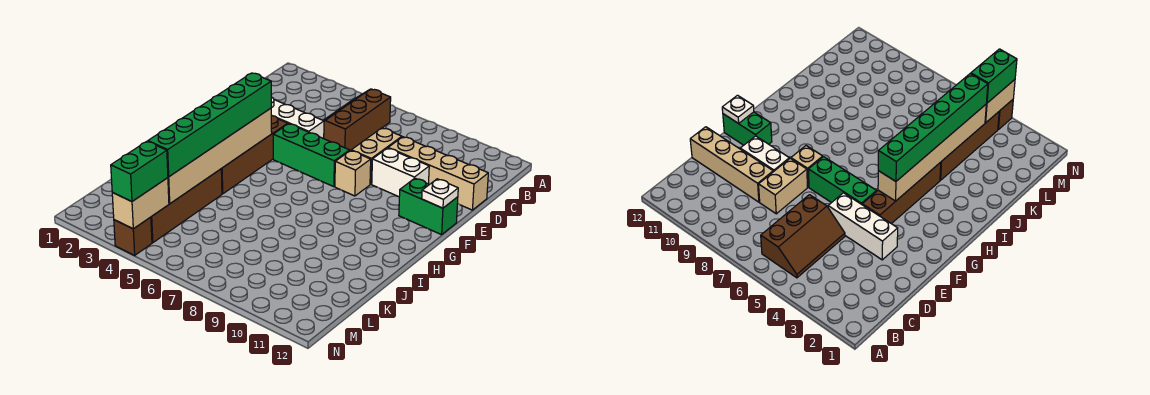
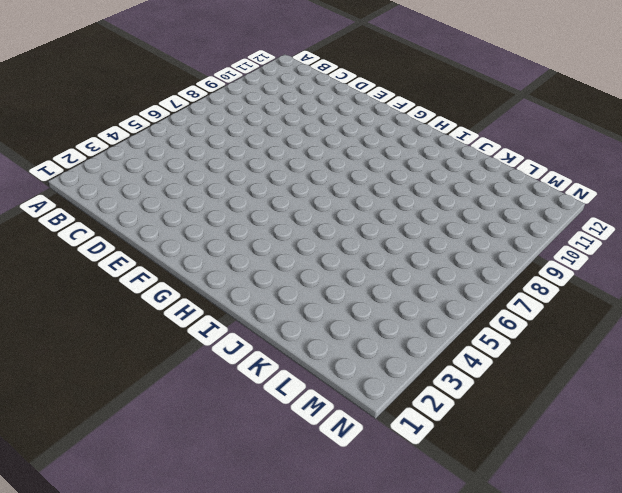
none -> brown 2x3 slope [323,89,391,150]
none -> tan 1x2 brick [351,128,402,184]
none -> tan 1x4 brick [388,137,488,210]

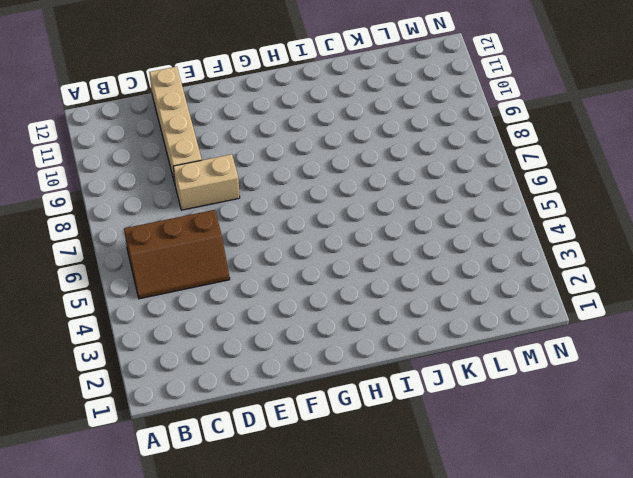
none -> white 1x3 brick [271,97,324,139]
none -> white 1x2 brick [372,148,429,197]
none -> brown 1x4 brick [221,115,288,194]

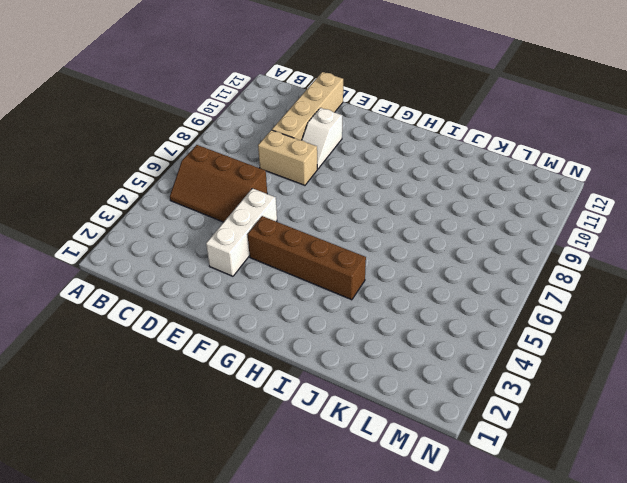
white 1x2 slope [302,108,342,169] -> white 1x2 brick [372,148,429,197]
none -> green 1x3 brick [273,124,350,187]
none -> tan 1x1 brick [335,150,371,196]
none -> green 1x2 brick [399,178,458,235]

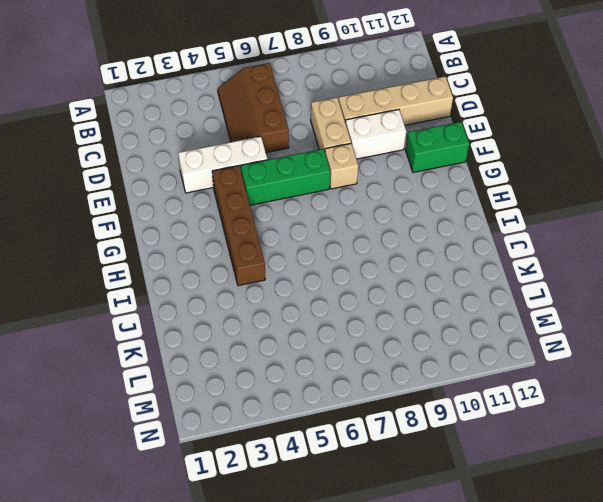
none -> brown 1x4 brick [151,169,222,243]
none -> brown 1x1 brick [114,217,152,255]
none -> white 1x1 plate [422,179,458,208]

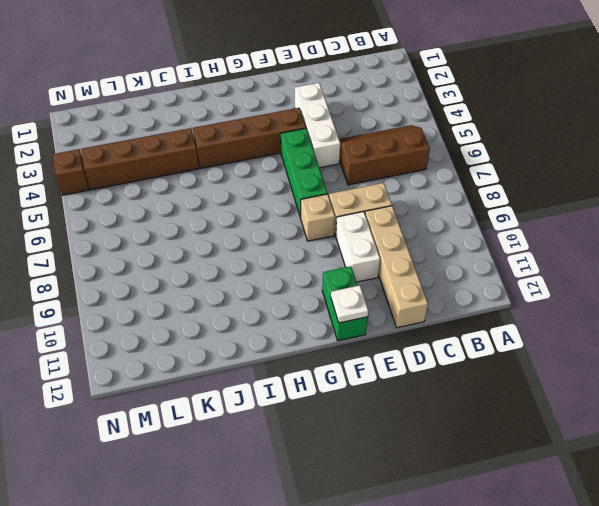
none -> tan 1x6 brick [168,108,272,204]
none -> tan 1x2 brick [112,178,169,229]
none -> green 1x6 brick [148,73,271,177]

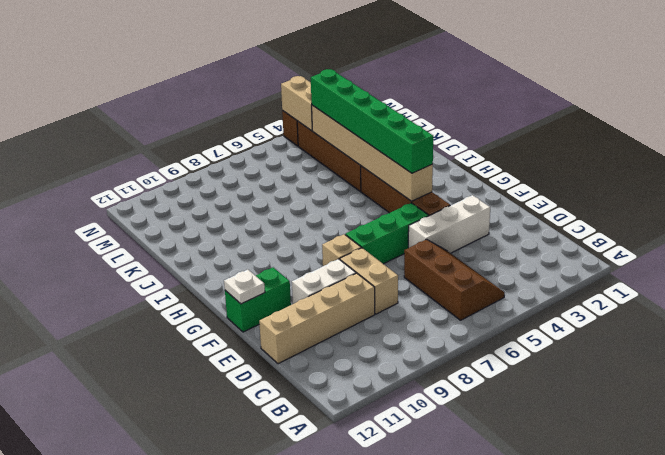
none -> green 1x2 brick [111,141,168,202]

